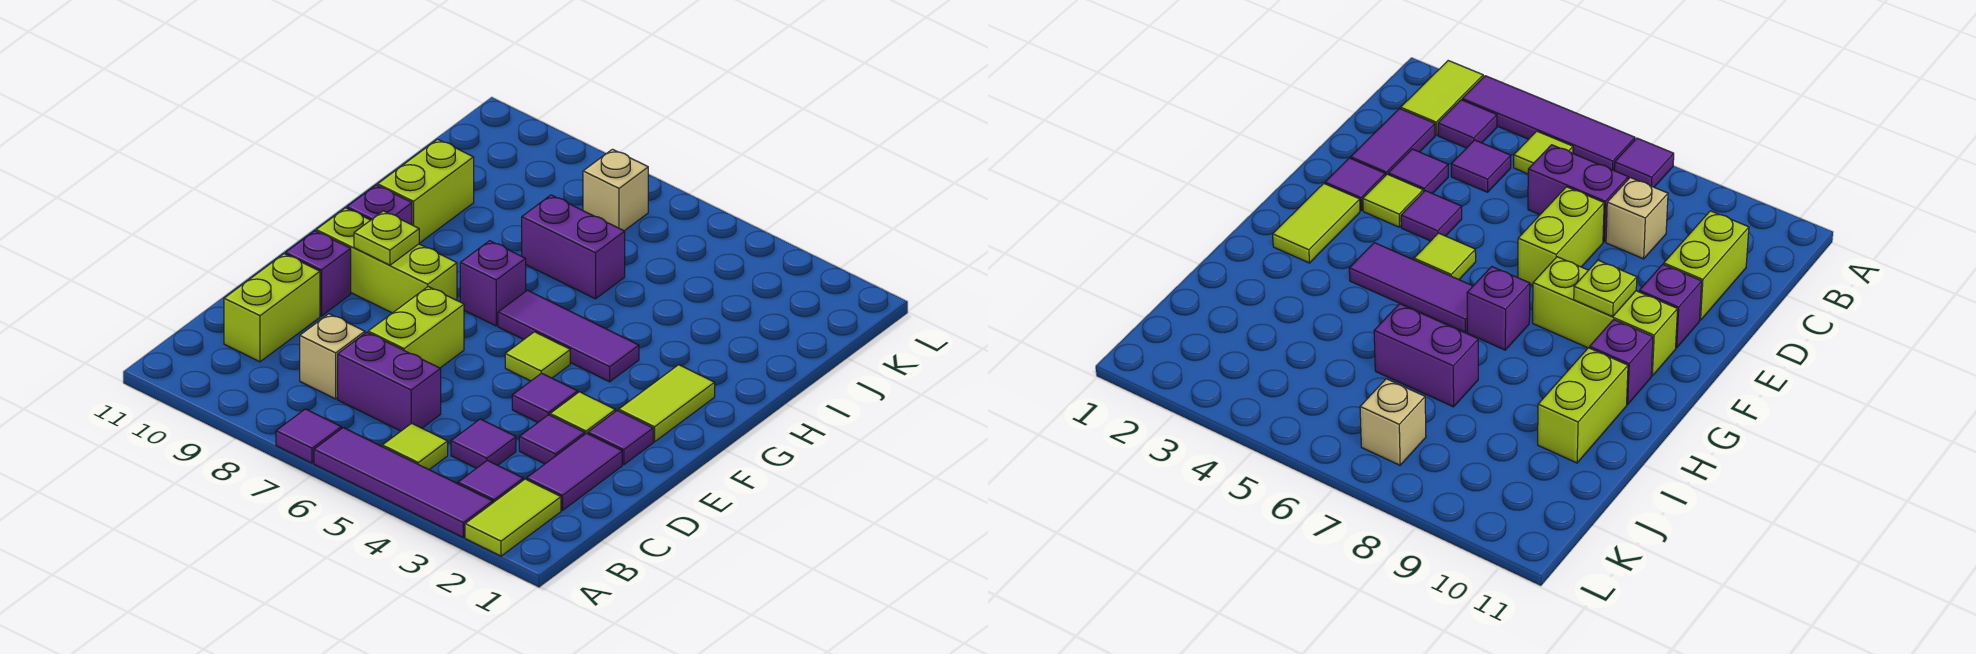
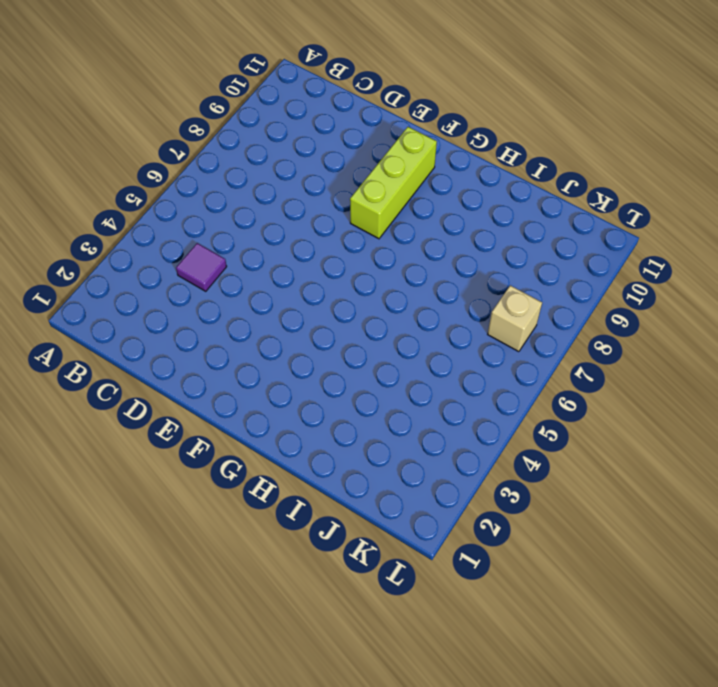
none -> lime 1x2 tile [465,479,561,556]
none -> purple 1x4 tile [314,428,493,537]
none -> purple 1x1 tile [276,409,341,463]

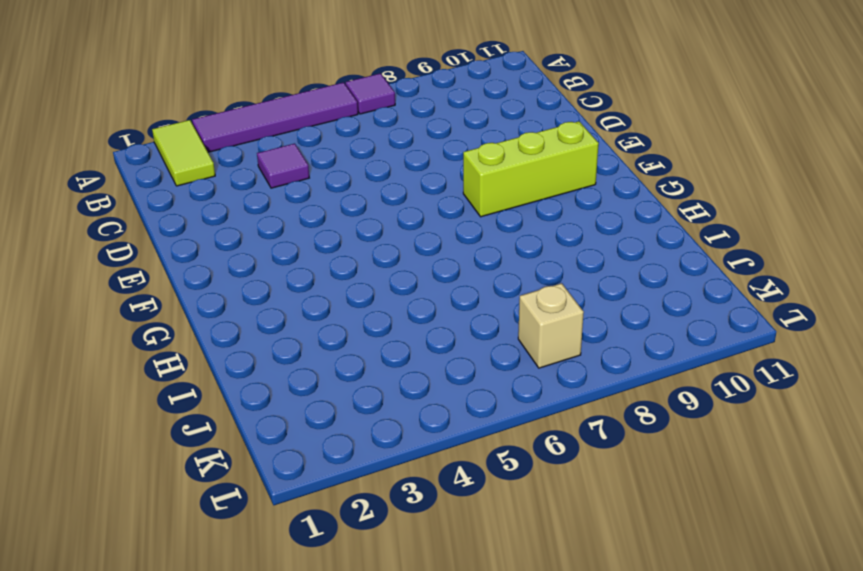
none -> purple 1x1 tile [458,460,523,502]
none -> lime 1x1 tile [382,423,448,469]
none -> purple 1x2 tile [527,433,622,510]

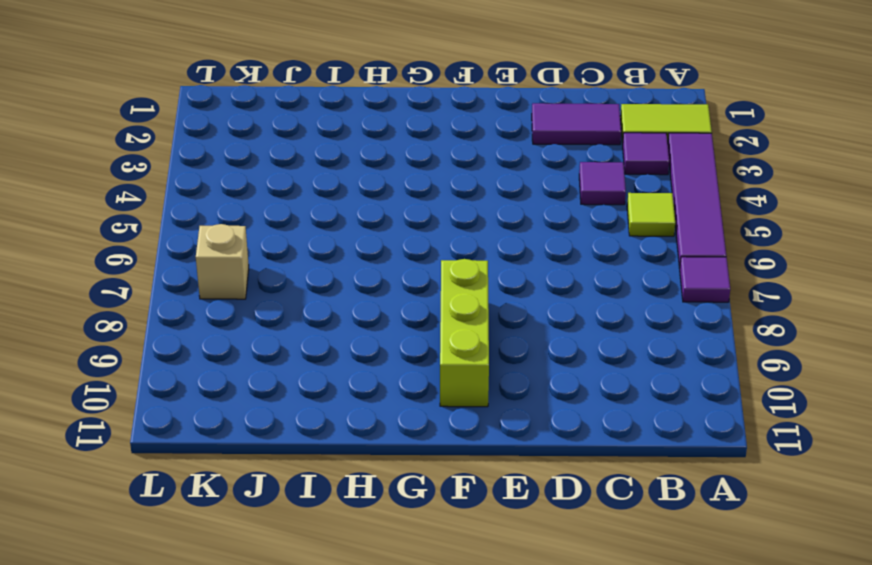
none -> purple 1x2 brick [338,332,441,431]
none -> tan 1x1 brick [300,314,365,399]
none -> lime 1x2 brick [224,254,320,362]

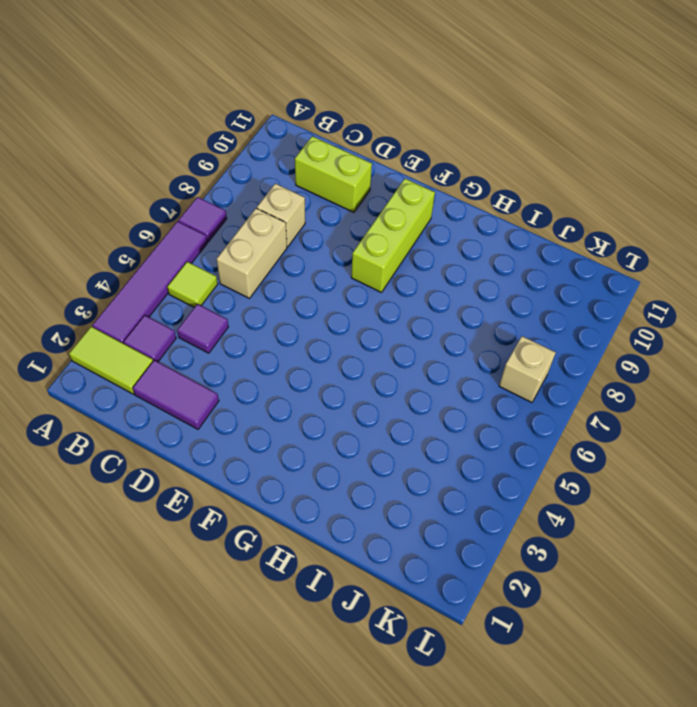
tan 1x2 brick [217,208,287,298] -> purple 1x2 brick [338,332,441,431]
none -> purple 1x1 tile [519,415,585,464]
none -> lime 1x2 brick [368,287,464,368]
none -> purple 1x1 tile [588,410,653,465]

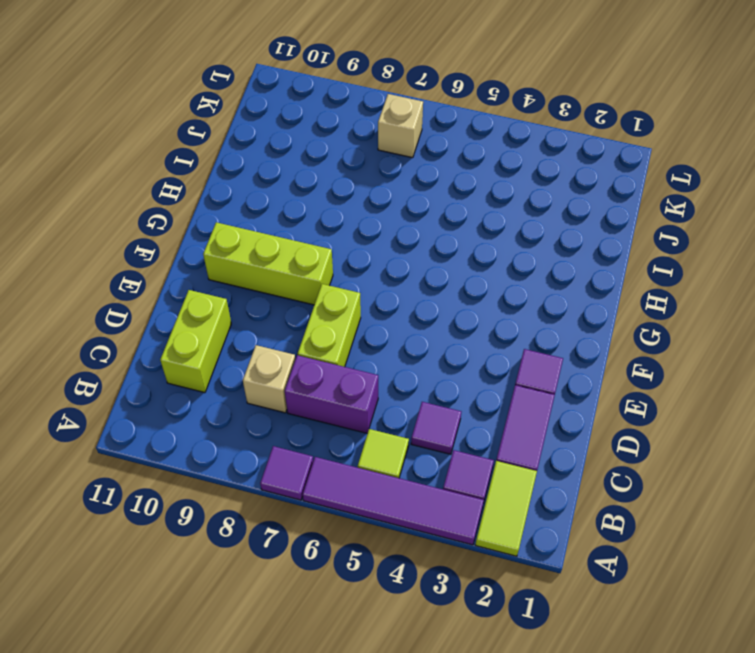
none -> purple 1x1 tile [519,415,585,464]
none -> lime 1x1 tile [550,392,615,434]
none -> purple 1x1 tile [512,373,578,422]

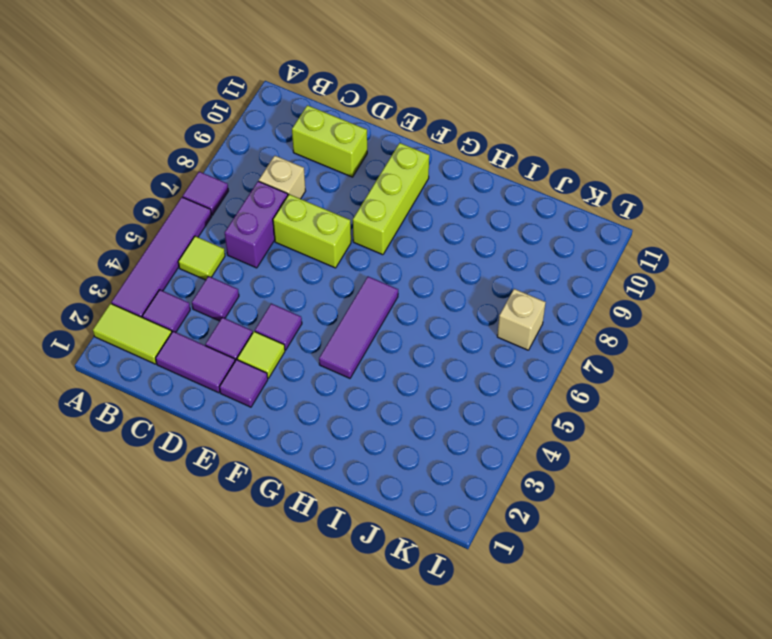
none -> purple 1x1 brick [286,231,351,316]
none -> lime 1x2 tile [619,365,715,442]
none -> lime 1x1 tile [505,332,570,381]

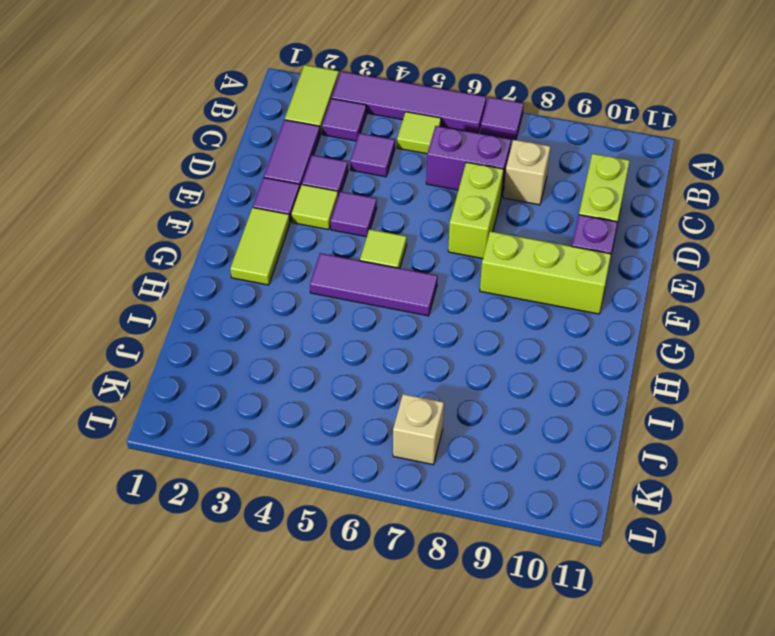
none -> purple 1x1 brick [460,241,526,326]
none -> purple 1x1 brick [347,185,412,225]
none -> lime 1x2 brick [378,139,474,243]

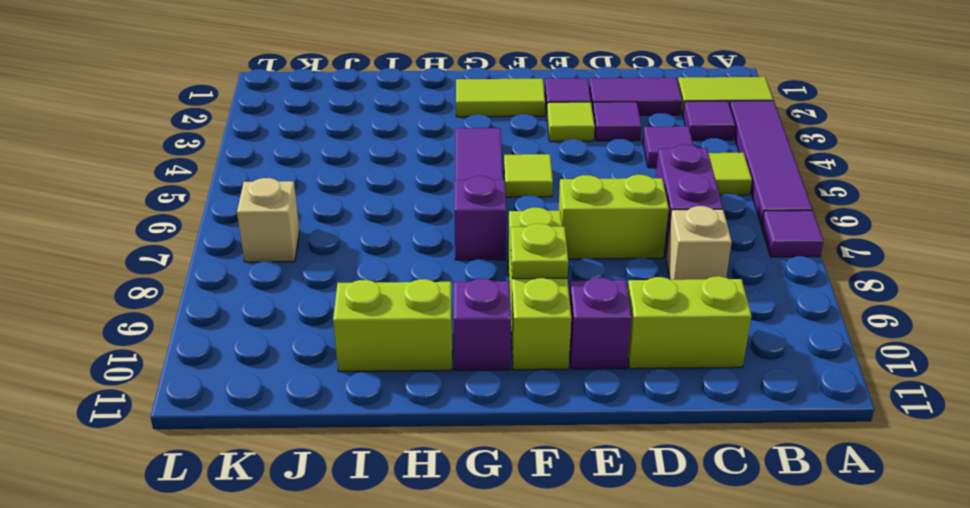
none -> purple 1x1 tile [512,373,578,422]
none -> purple 1x2 brick [522,195,625,299]

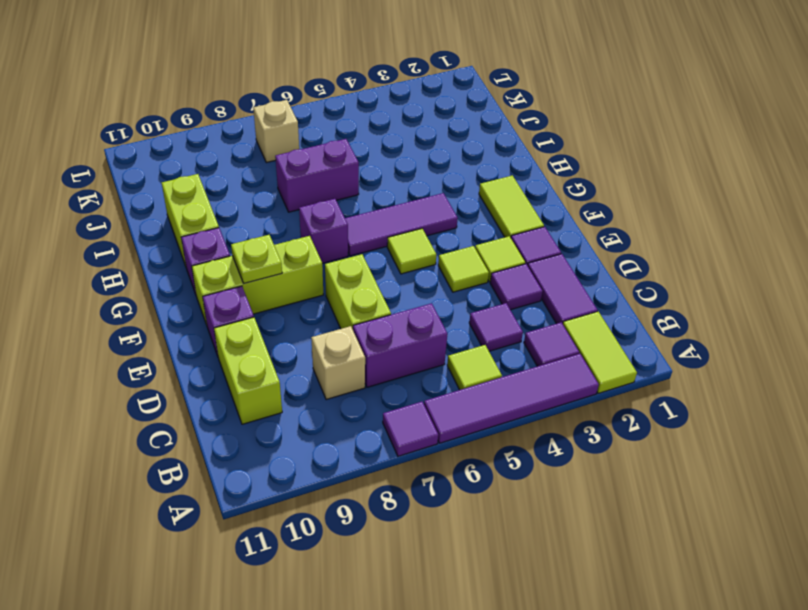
lime 1x1 tile [438,246,489,292] -> purple 1x1 tile [512,373,578,422]

